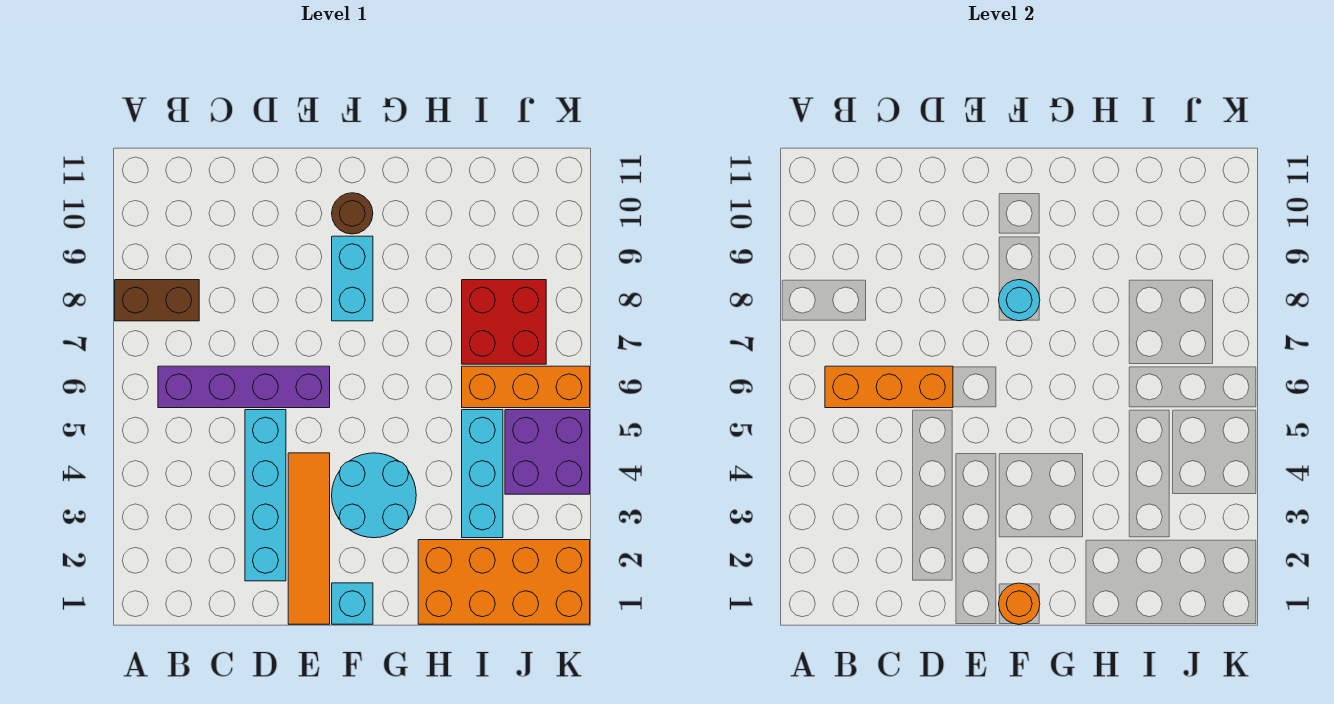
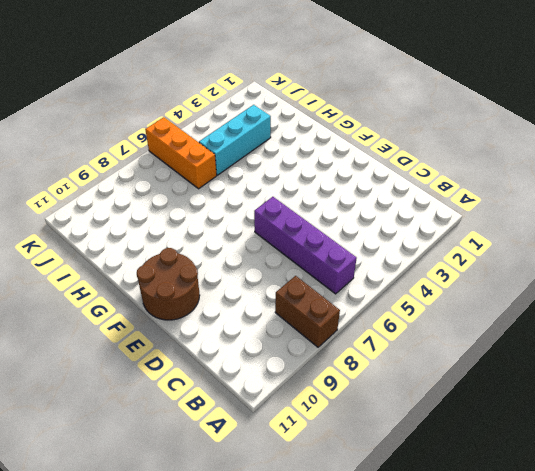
brown 2x2 round brick [137,248,200,320] -> brown 1x1 round brick [332,193,373,234]
none -> cyan 1x4 brick [245,410,286,581]
none -> orange 1x4 tile [288,453,330,624]
none -> cyan 1x1 brick [332,583,373,624]

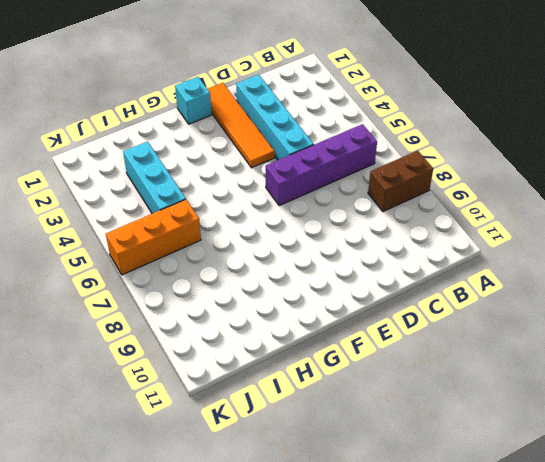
none -> cyan 2x2 round brick [332,453,416,538]
none -> cyan 1x2 brick [332,236,373,321]
none -> brown 1x1 round brick [332,193,373,234]

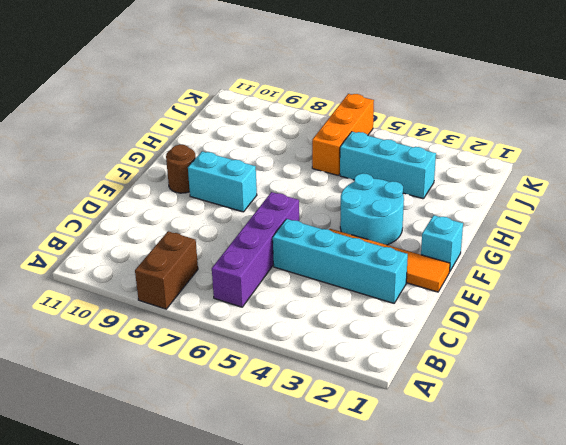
none -> orange 2x4 brick [418,540,590,624]
none -> red 2x2 brick [462,280,546,364]
none -> purple 2x2 brick [505,410,590,494]

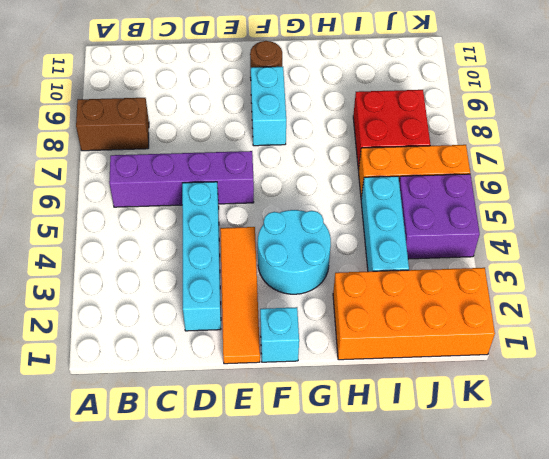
none -> orange 1x3 brick [825,366,953,408]
none -> orange 1x1 round brick [999,583,1040,624]
none -> cyan 1x1 round brick [999,280,1040,321]

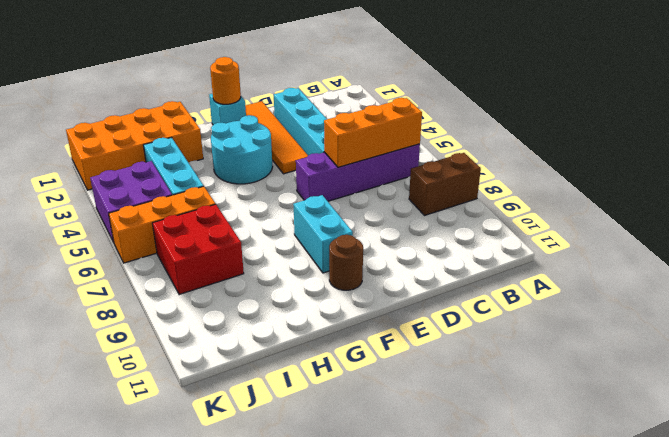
none -> cyan 1x1 round brick [999,280,1040,321]

